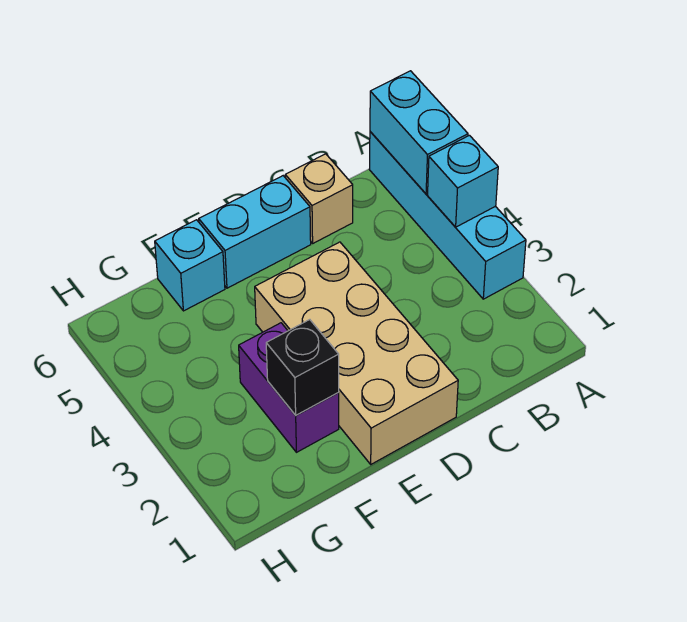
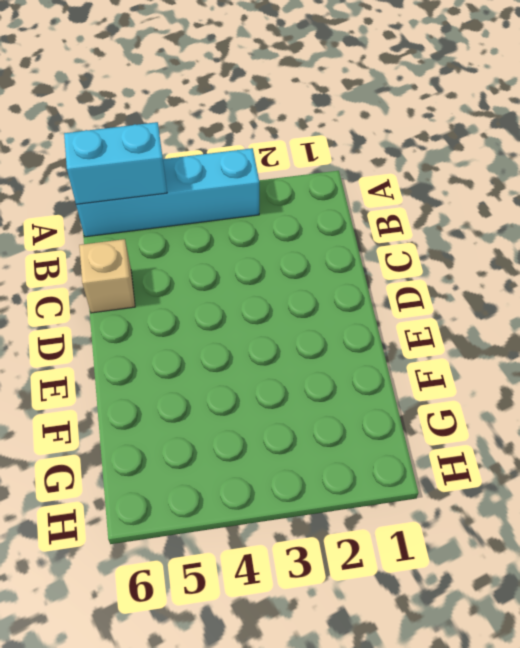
none -> tan 2x4 brick [255,242,458,464]
none -> cyan 1x2 brick [199,176,311,288]

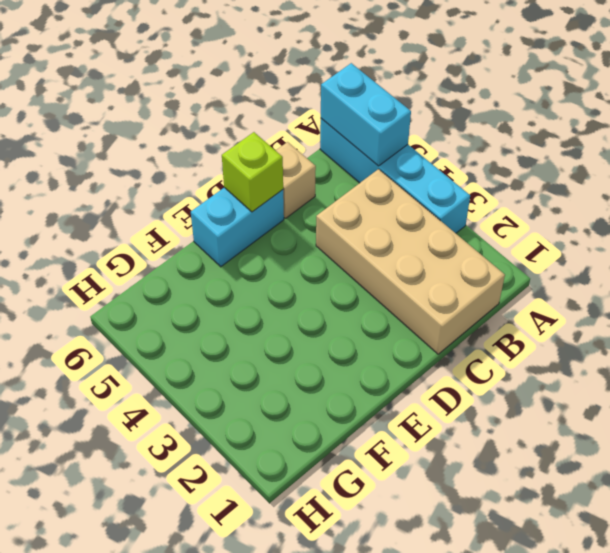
tan 2x4 brick [316,169,505,354] -> tan 2x4 brick moved to [255,242,458,464]
lime 1x1 brick [222,132,283,212] -> none
none -> purple 1x2 brick [239,323,339,452]
none -> cyan 1x1 brick [155,220,225,311]

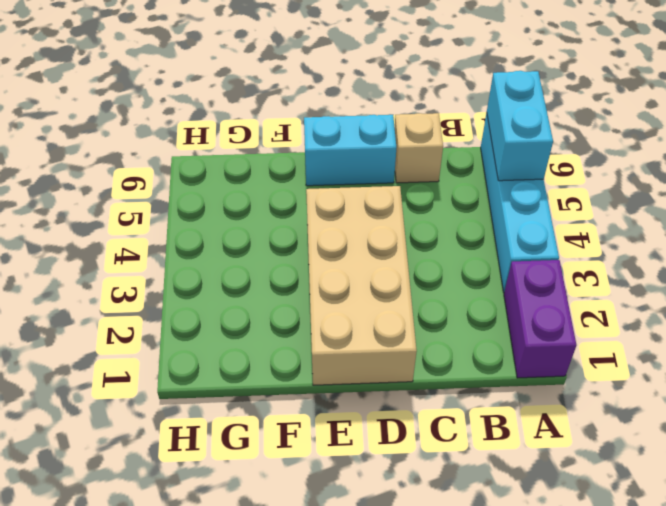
purple 1x2 brick [504,260,576,378] -> purple 1x2 brick moved to [239,323,339,452]
none -> cyan 1x1 brick [155,220,225,311]
none -> cyan 1x1 brick [428,135,498,227]

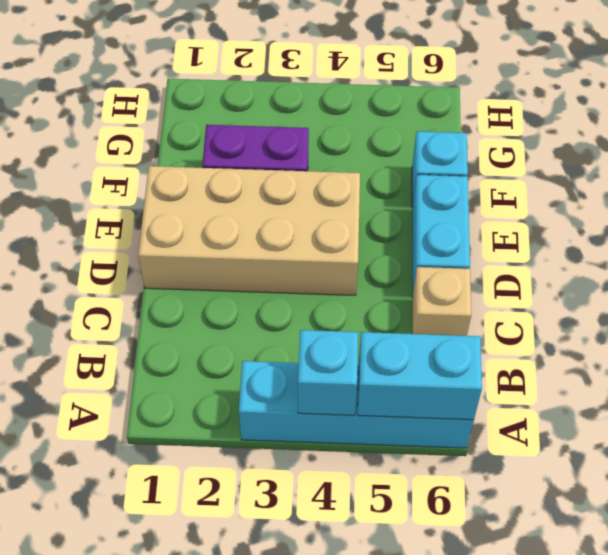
none -> black 1x1 brick [266,320,339,415]

